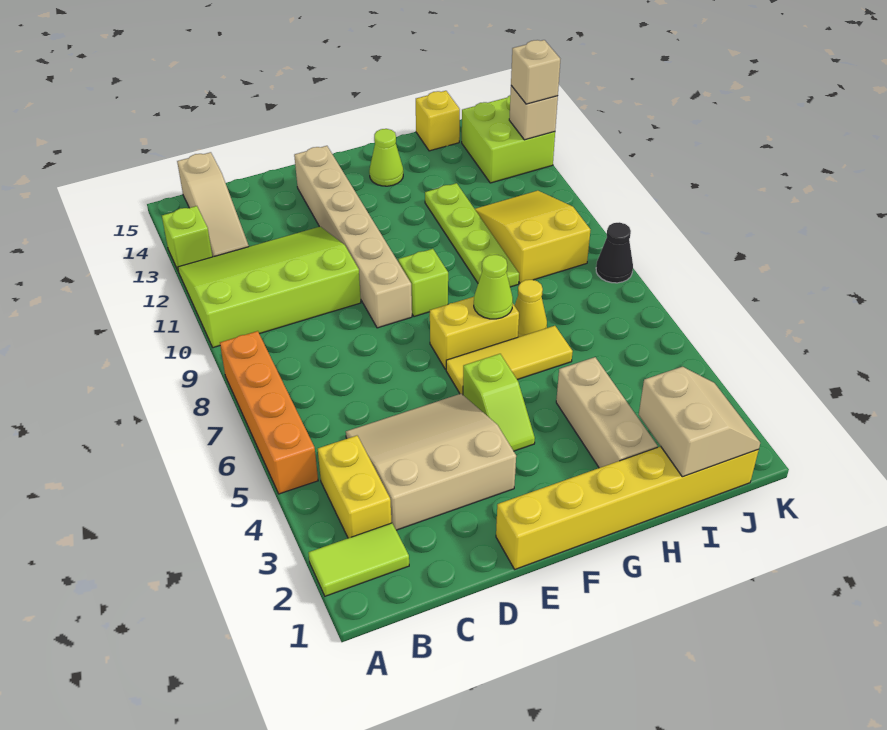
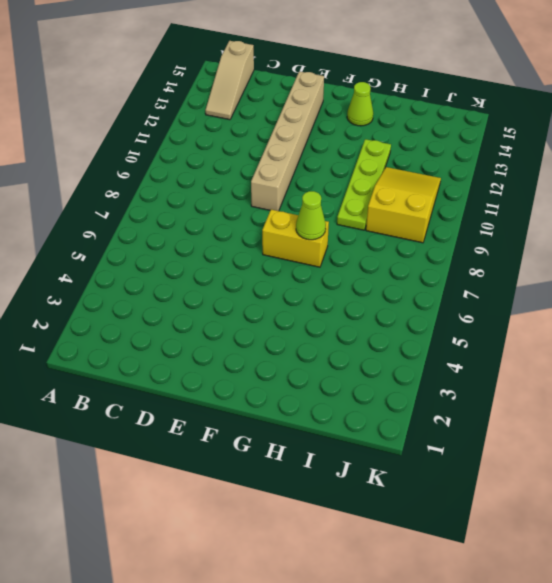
none -> lime 1x2 tile [308,523,409,596]
none -> orange 1x4 brick [220,331,318,494]
none -> lime 3x4 slope [178,227,361,348]

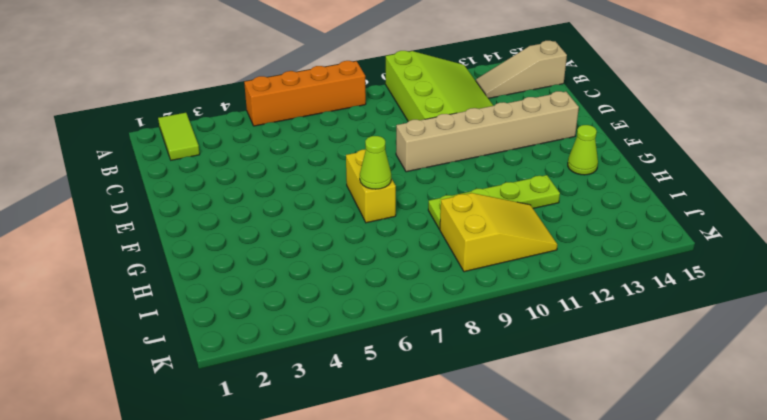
none -> lime 1x1 brick [162,206,212,272]
none -> yellow 1x2 brick [318,436,392,538]
none -> tan 3x3 slope [346,394,516,530]

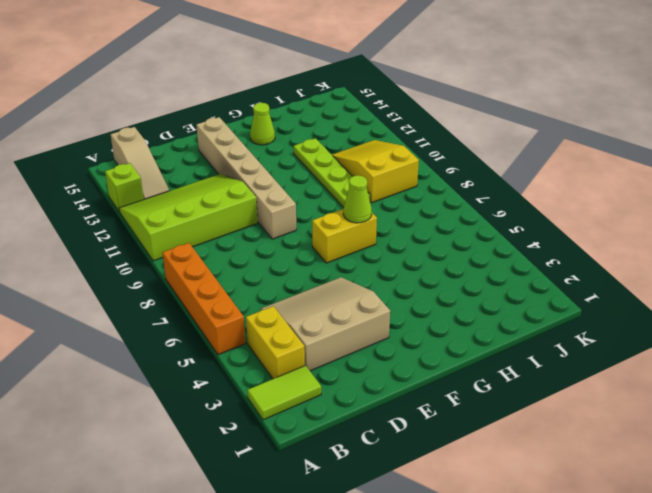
none -> yellow 1x6 brick [496,446,759,569]
none -> lime 1x2 slope [463,354,535,451]
none -> yellow 1x3 tile [446,326,573,395]

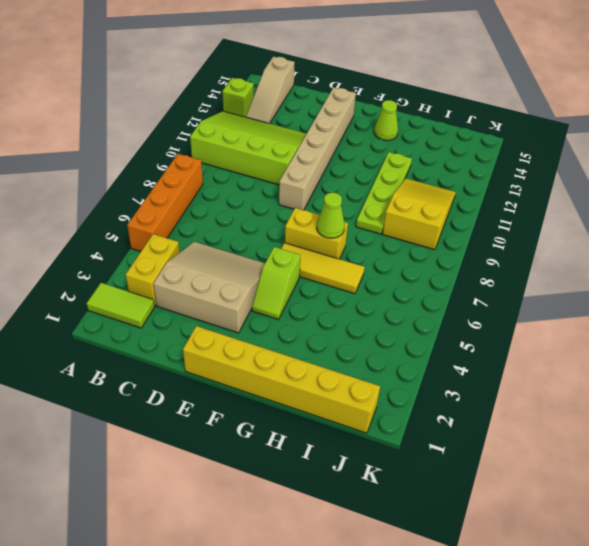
none -> lime 1x1 brick [398,249,448,317]
none -> tan 1x3 brick [556,357,657,468]
none -> yellow 1x1 cone [515,280,547,337]

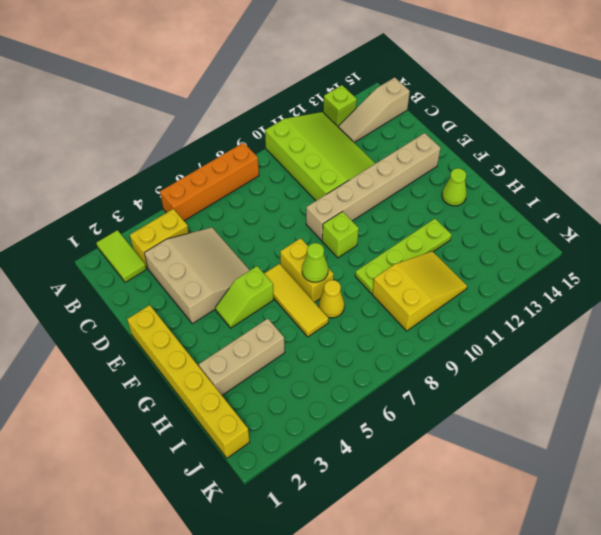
none -> yellow 1x1 brick [416,91,460,151]
none -> lime 2x2 brick [462,96,555,183]
none -> black 1x1 cone [596,222,633,283]

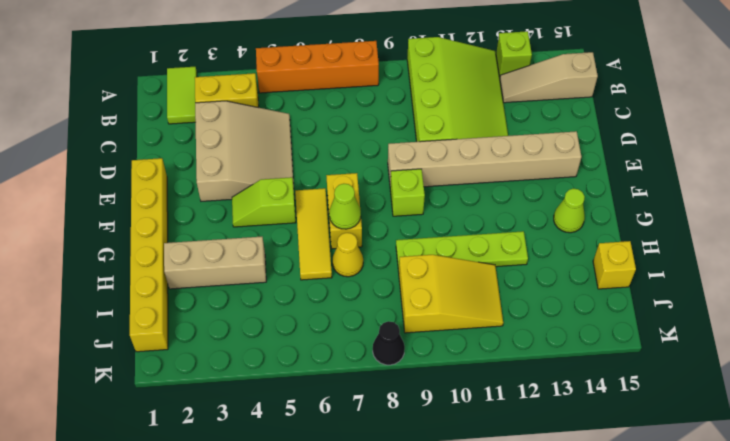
none -> lime 2x2 brick [462,96,555,183]
none -> tan 2x2 slope [639,367,760,477]
none -> tan 1x1 brick [509,86,558,140]

